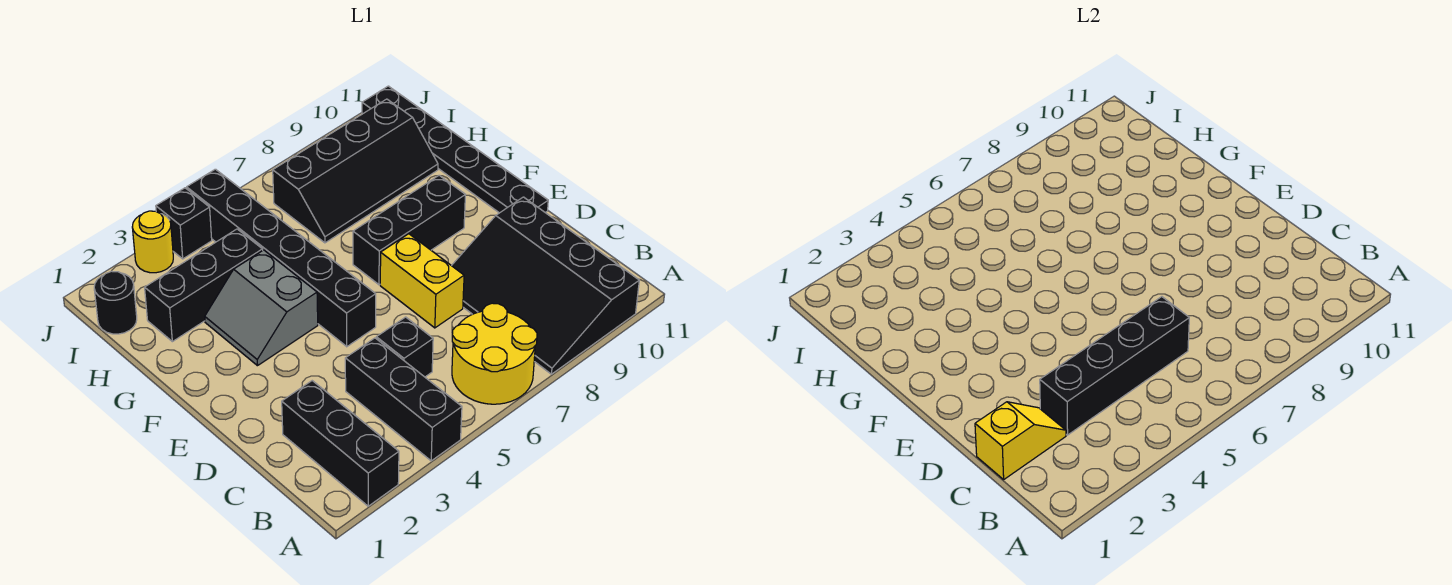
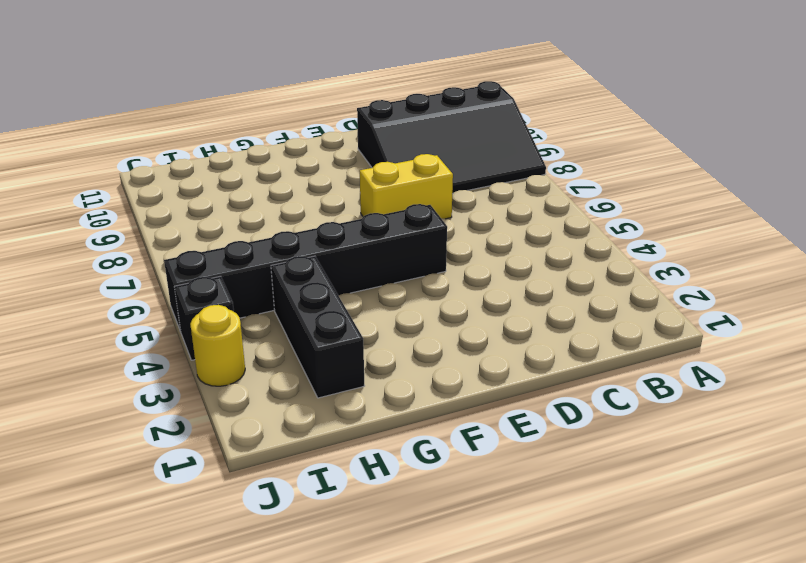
none -> black 1x3 brick [282,381,399,506]
none -> black 1x3 brick [345,338,462,461]
none -> yellow 2x2 round brick [452,303,537,404]

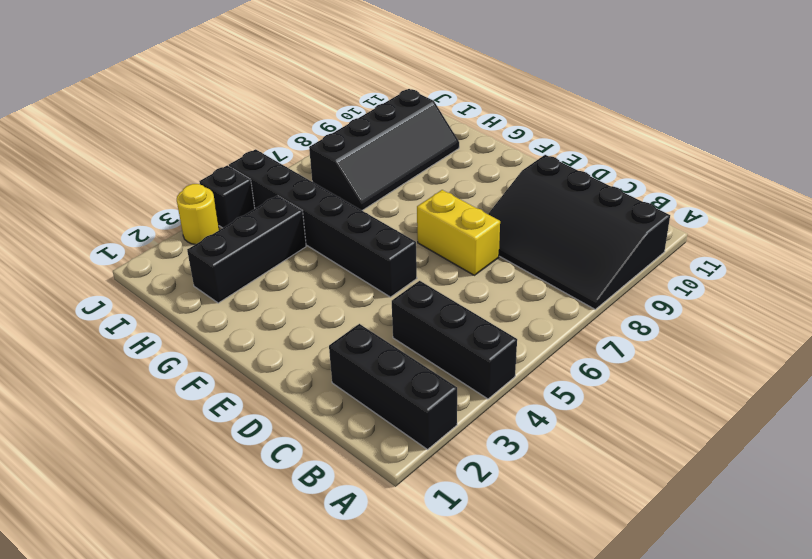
none -> yellow 2x2 round brick [452,303,537,404]
none -> black 1x1 brick [376,317,433,377]
none -> black 1x6 plate [362,86,548,213]

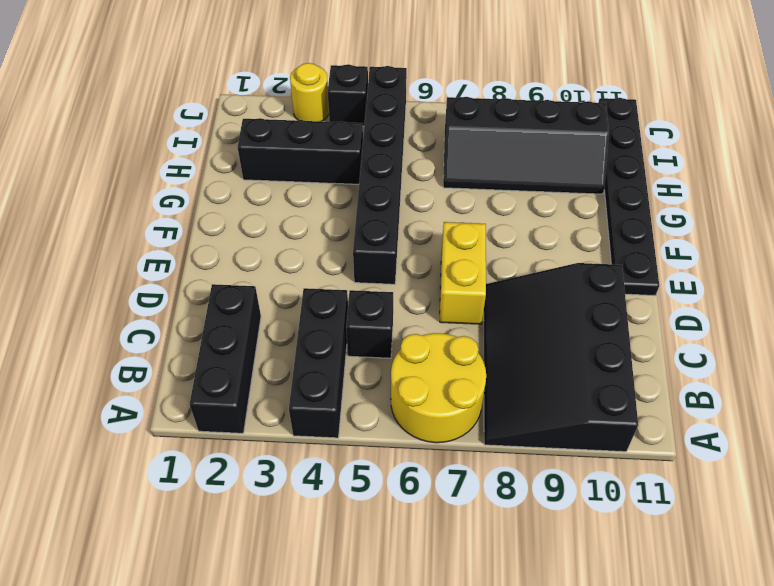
none -> grey 2x2 slope [205,250,318,366]
none -> black 1x3 brick [353,175,465,285]
none -> black 1x1 round brick [94,271,137,334]

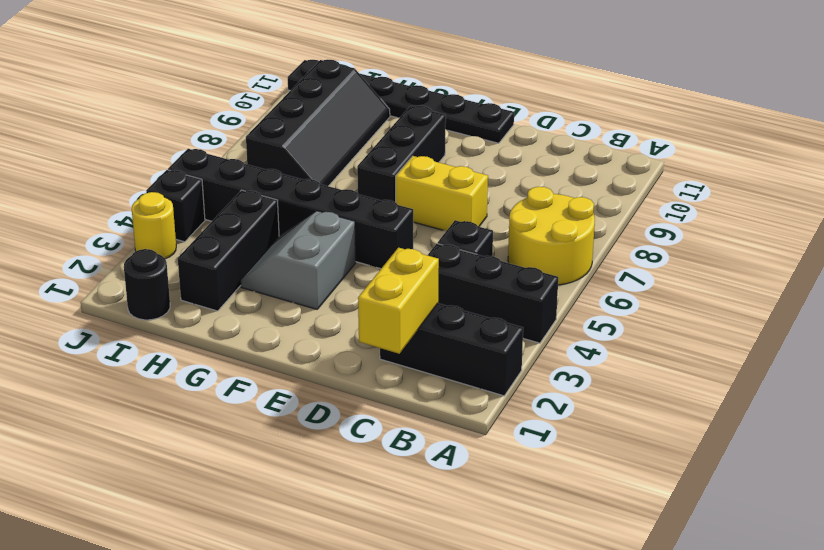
yellow 1x2 brick [358,248,439,354] -> yellow 1x2 slope [975,402,1066,479]
grey 2x2 slope [241,211,356,309] -> grey 2x2 slope turned to [205,250,318,366]
none -> black 3x4 slope [452,197,639,374]
none -> black 1x4 brick [1040,297,1189,435]

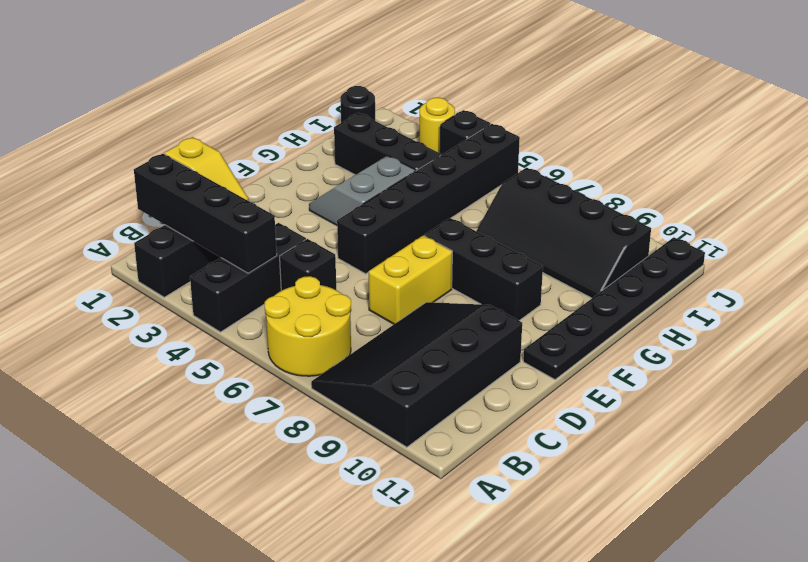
black 1x4 brick [134,154,277,273] -> black 1x4 brick moved to [1040,297,1189,435]

